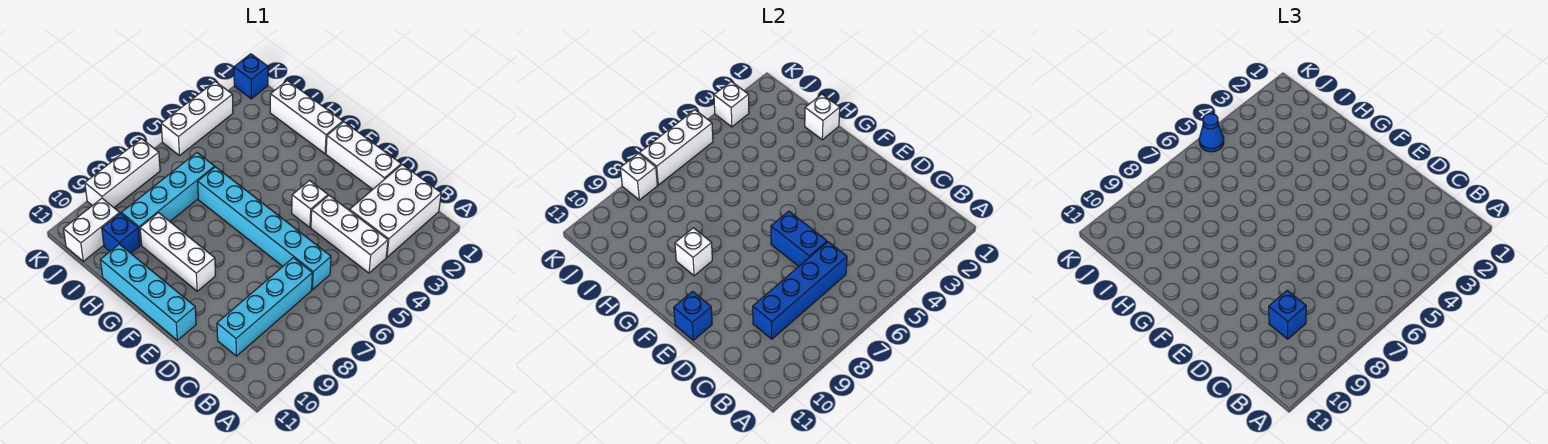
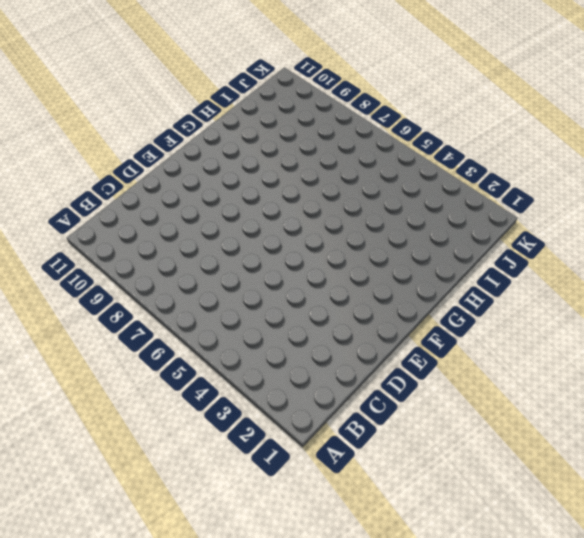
none -> white 2x3 brick [350,165,441,257]
none -> white 1x3 brick [311,195,388,273]
none -> cyan 1x6 brick [198,167,331,290]

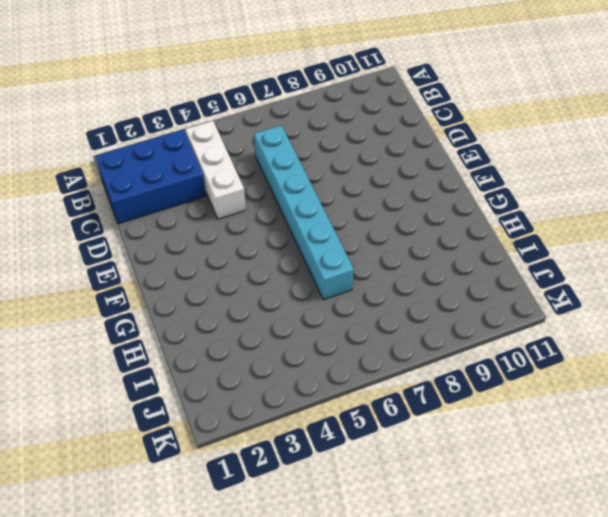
blue 2x3 brick [96,129,206,224] -> white 2x3 brick [350,165,441,257]
none -> cyan 1x4 brick [217,258,312,356]
none -> white 1x3 brick [326,122,401,189]
none -> white 1x1 brick [292,181,328,227]

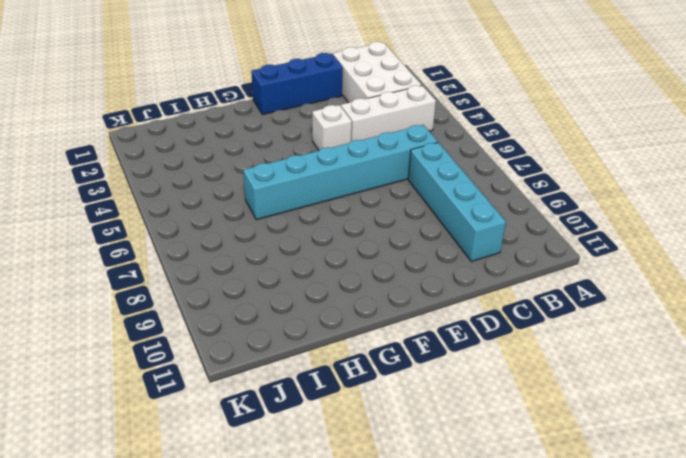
blue 1x3 brick [251,53,343,115] -> white 1x3 brick [326,122,401,189]
none -> cyan 1x4 brick [101,244,196,340]
none -> white 1x3 brick [140,213,215,291]
none -> white 1x3 brick [270,80,343,154]

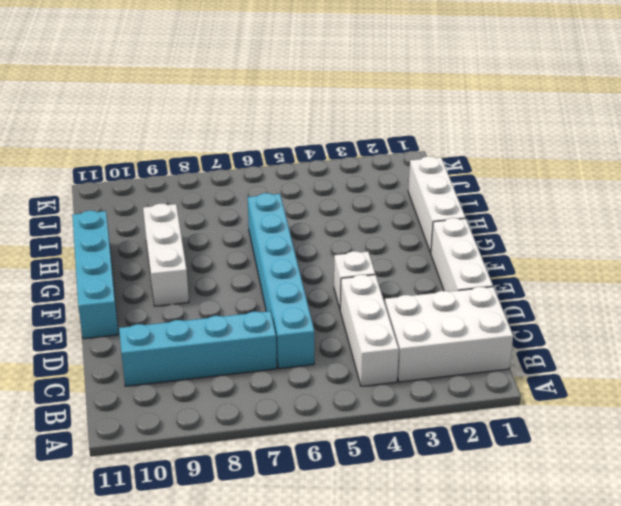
none -> cyan 1x4 brick [122,153,215,245]
none -> blue 1x1 brick [102,213,140,253]
none -> white 1x2 brick [63,198,120,261]

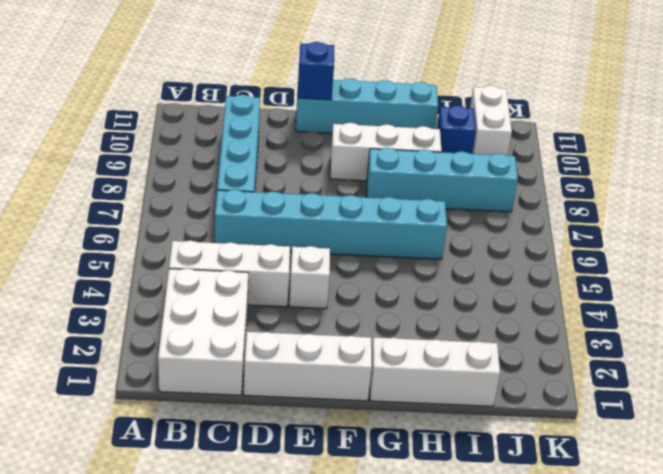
cyan 1x4 brick [366,148,518,212] -> cyan 1x4 brick turned to [122,153,215,245]
none -> blue 1x1 brick [234,54,268,99]
none -> white 1x3 brick [161,81,233,156]
none -> white 1x3 brick [85,139,160,207]

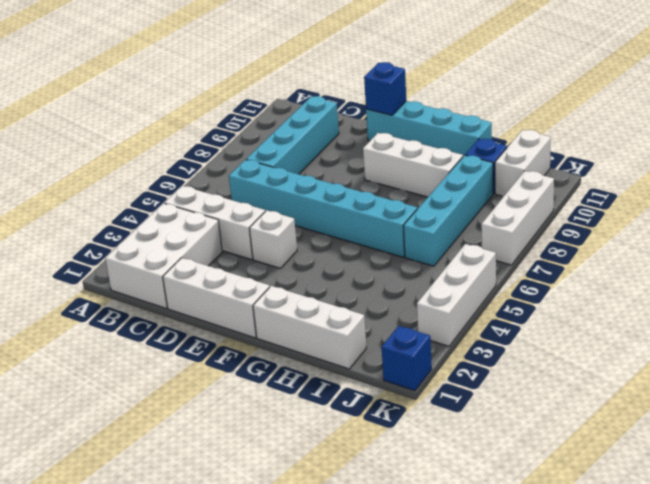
none -> blue 1x4 brick [753,242,847,339]
none -> blue 1x2 brick [771,211,827,266]
none -> white 1x1 brick [675,228,712,276]

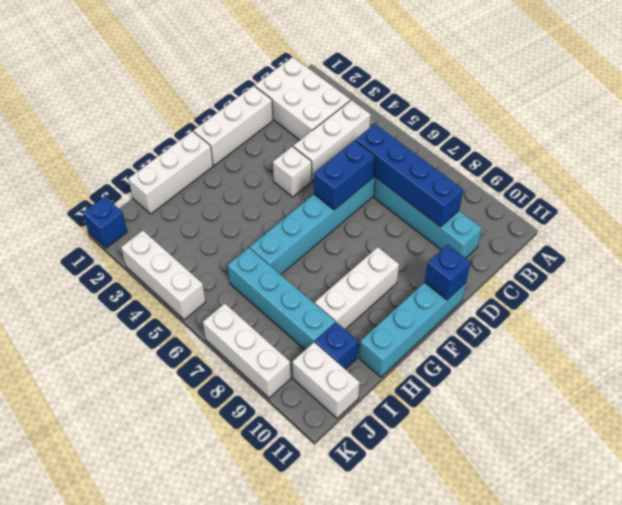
none -> white 1x1 brick [675,228,712,276]
none -> white 1x1 brick [805,94,840,140]
none -> white 1x1 brick [714,81,749,127]

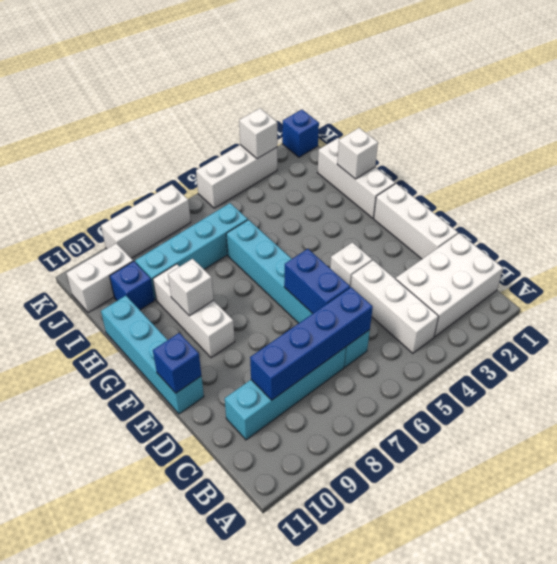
none -> white 1x3 brick [640,110,713,185]
none -> white 1x1 brick [620,153,657,200]
none -> blue 1x1 brick [1269,290,1306,339]

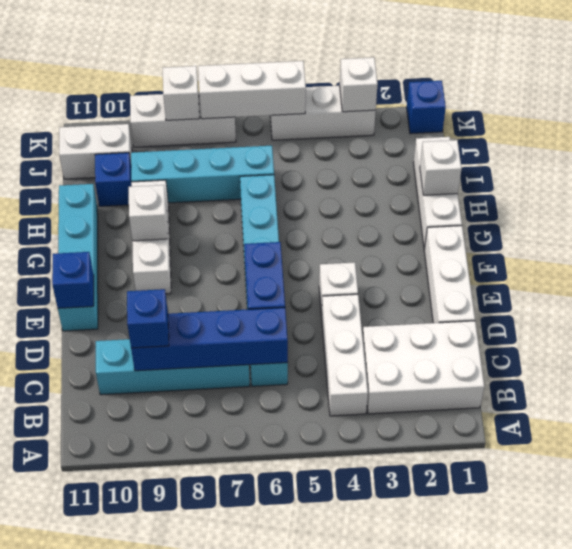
none -> blue 1x1 cone [1199,114,1224,152]

